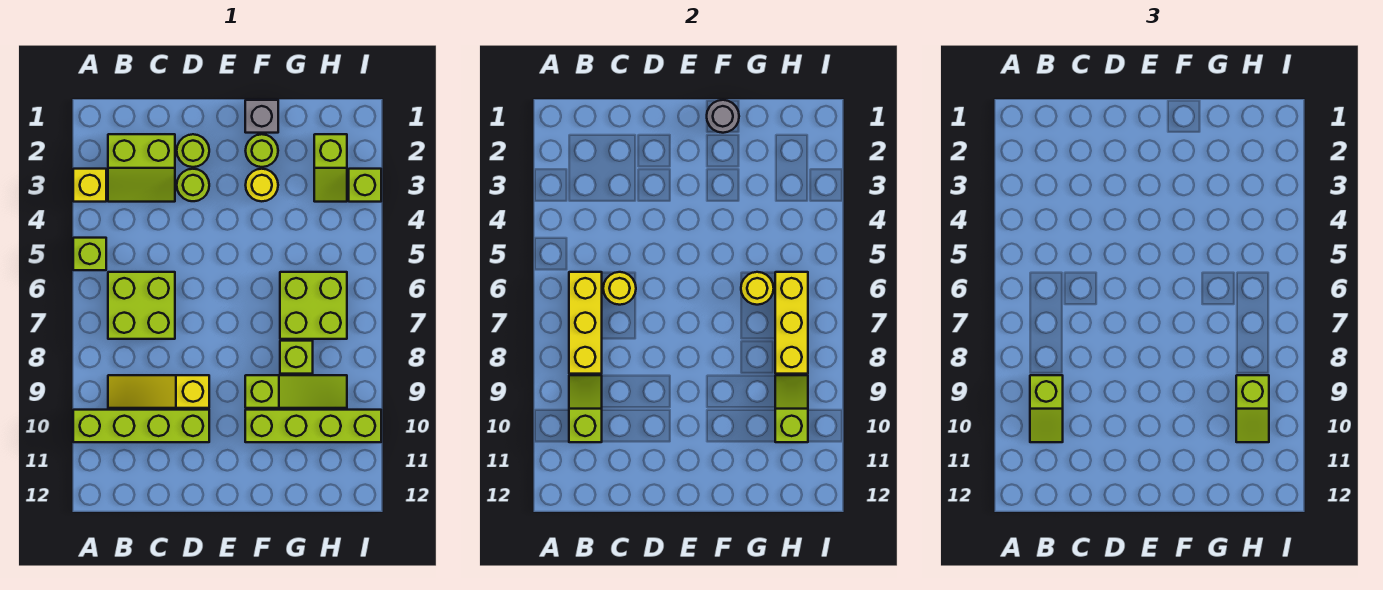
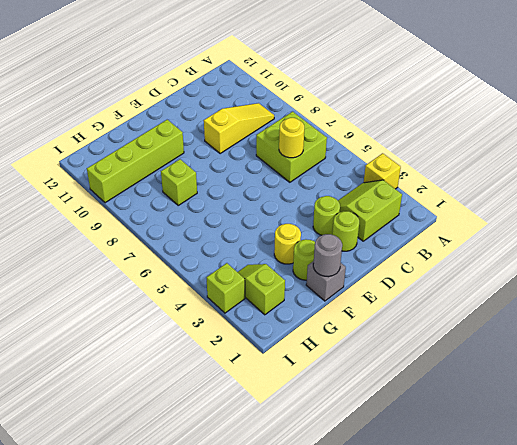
none -> lime 1x1 brick [73,238,106,270]
none -> lime 1x4 brick [73,410,209,442]
none -> lime 1x3 slope [245,375,347,408]

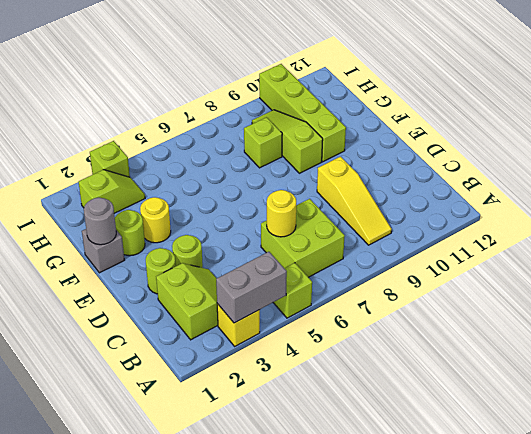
grey 1x2 brick [216,252,287,323] -> none
none -> lime 1x4 brick [73,410,209,442]
none -> lime 2x2 brick [280,272,347,339]
none -> yellow 1x3 brick [569,272,602,374]

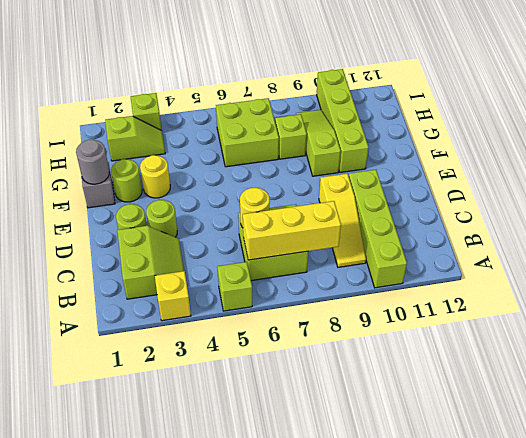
none -> lime 1x2 slope [569,375,602,442]
none -> yellow 1x1 round brick [741,272,774,305]
none -> yellow 1x3 brick [775,272,808,374]

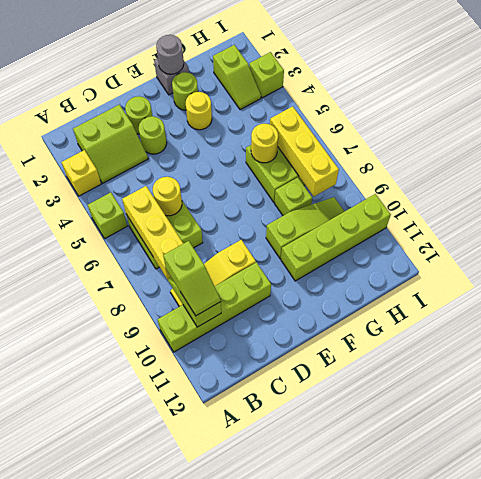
none -> lime 1x2 slope [775,375,808,442]
none -> lime 1x2 slope [1236,375,1269,442]

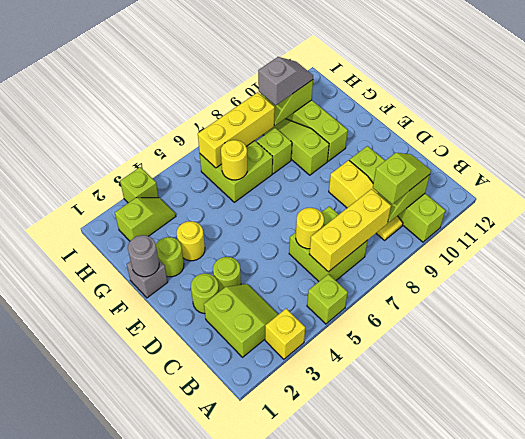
grey 1x2 slope [258,57,313,105] -> lime 1x2 slope [1236,375,1269,442]

